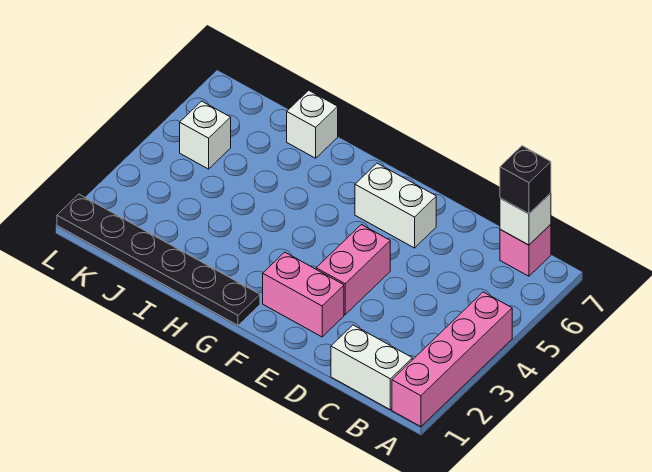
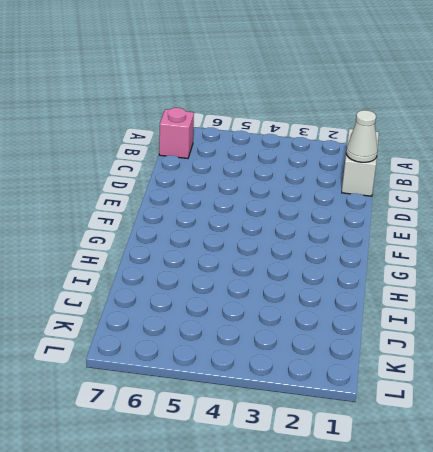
white 1x1 cone [346,110,378,162] -> none
none -> pink 1x4 brick [392,292,512,427]
none -> pink 1x2 brick [263,252,344,337]

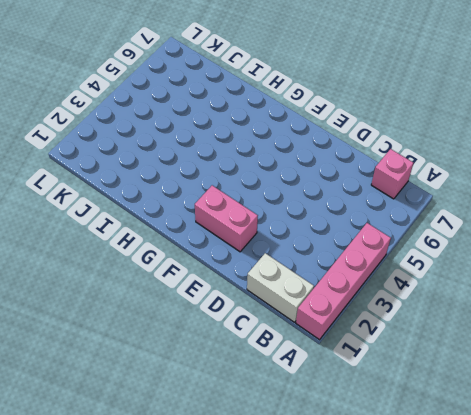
none -> pink 1x2 brick [316,225,390,315]
none -> white 1x2 brick [355,163,436,248]

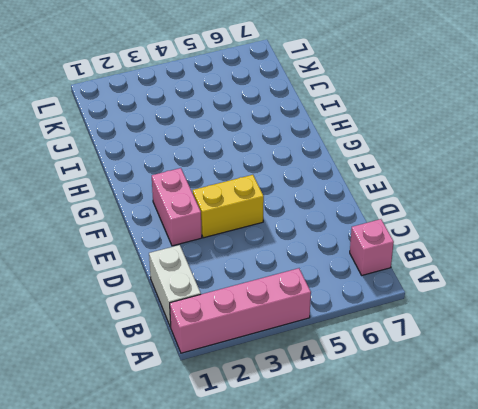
yellow 1x2 brick [193,175,264,238] -> pink 1x2 brick [316,225,390,315]
none -> white 1x2 brick [355,163,436,248]
none -> black 1x6 plate [57,194,260,325]

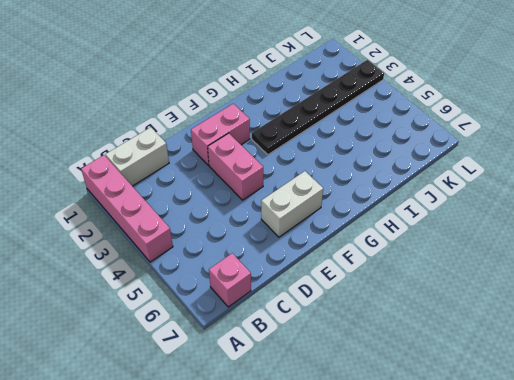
black 1x6 plate [252,60,384,155] -> black 1x6 plate moved to [57,194,260,325]
none -> white 1x1 brick [287,90,338,158]
none -> white 1x1 brick [180,101,231,169]

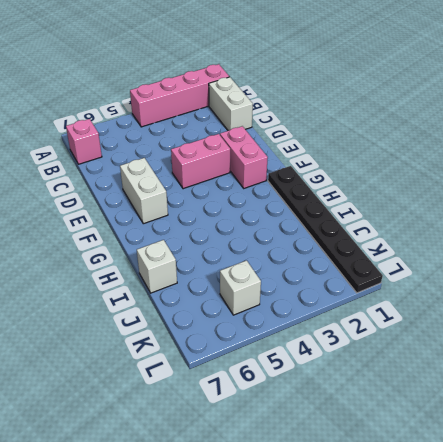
none -> white 1x1 brick [500,193,551,245]
none -> black 1x1 brick [500,146,551,214]

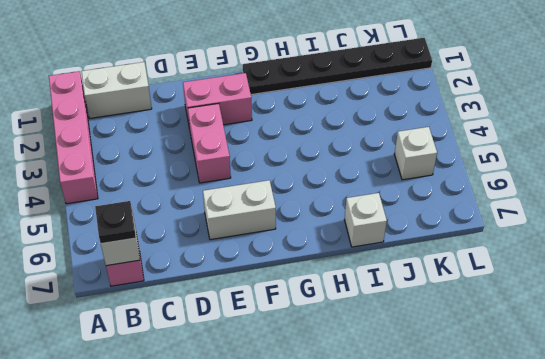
black 1x1 plate [95,201,136,244] -> black 1x1 brick [500,146,551,214]

